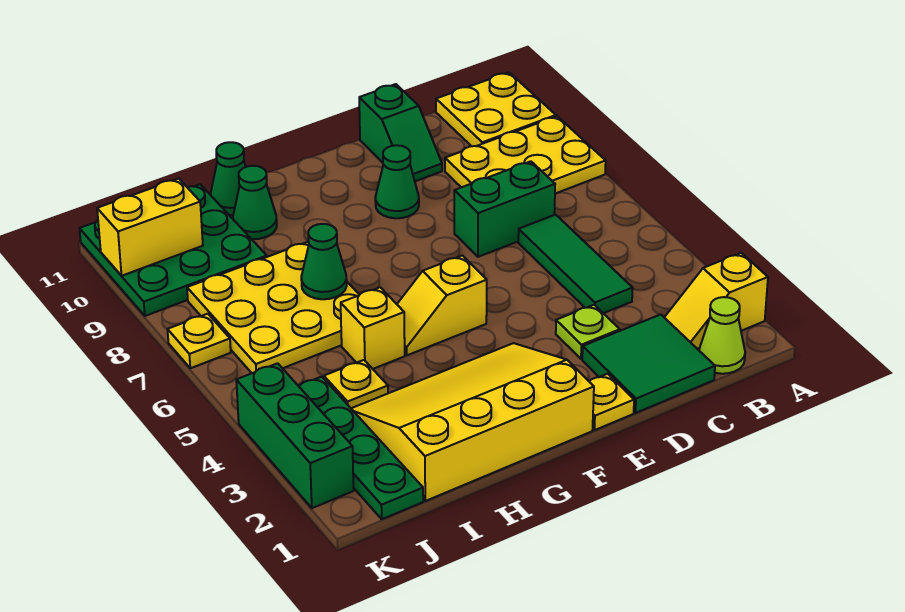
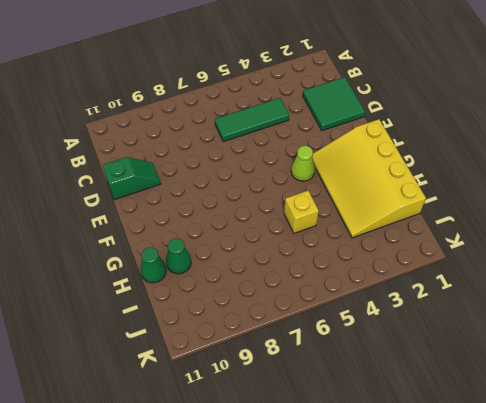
lime 1x1 cone [291,146,315,181] -> lime 1x1 cone moved to [699,297,745,374]
none -> yellow 1x2 slope [664,253,768,349]
none -> yellow 2x3 plate [445,116,606,194]
none -> yellow 2x2 plate [436,72,556,146]

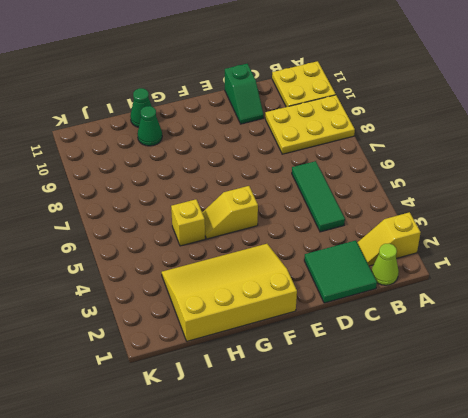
none -> green 1x2 brick [454,161,555,257]
none -> lime 1x1 plate [556,305,620,359]
none -> yellow 1x1 plate [589,374,634,430]

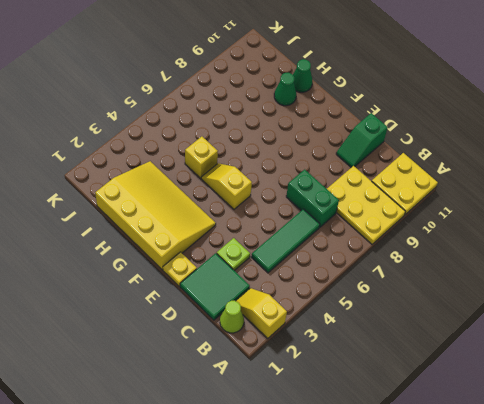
none -> green 1x1 cone [375,145,419,218]
none -> yellow 3x3 plate [187,241,359,373]
none -> yellow 1x1 plate [324,360,388,408]

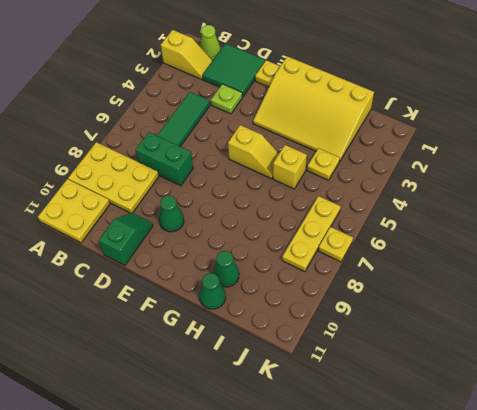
yellow 1x3 plate [282,196,341,272] -> yellow 3x3 plate [187,241,359,373]
none -> green 3x3 plate [79,184,267,316]
none -> green 1x4 plate [299,377,423,519]
none -> green 1x3 brick [236,363,354,508]

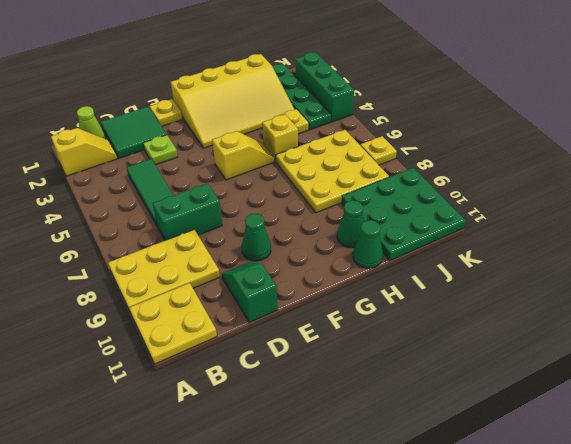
none -> green 1x1 cone [301,224,347,299]
none -> yellow 1x2 brick [97,179,203,276]

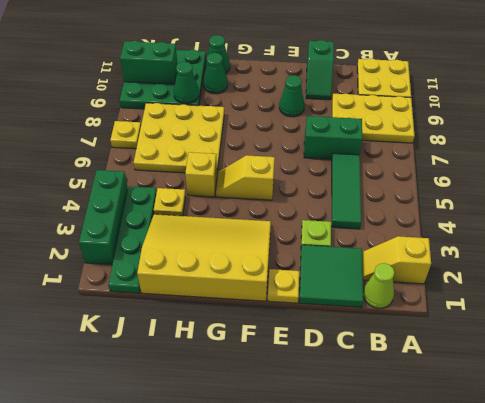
green 1x1 cone [174,62,199,104] -> green 1x1 cone moved to [301,224,347,299]
green 1x2 brick [120,41,177,84] -> yellow 1x2 brick [97,179,203,276]

